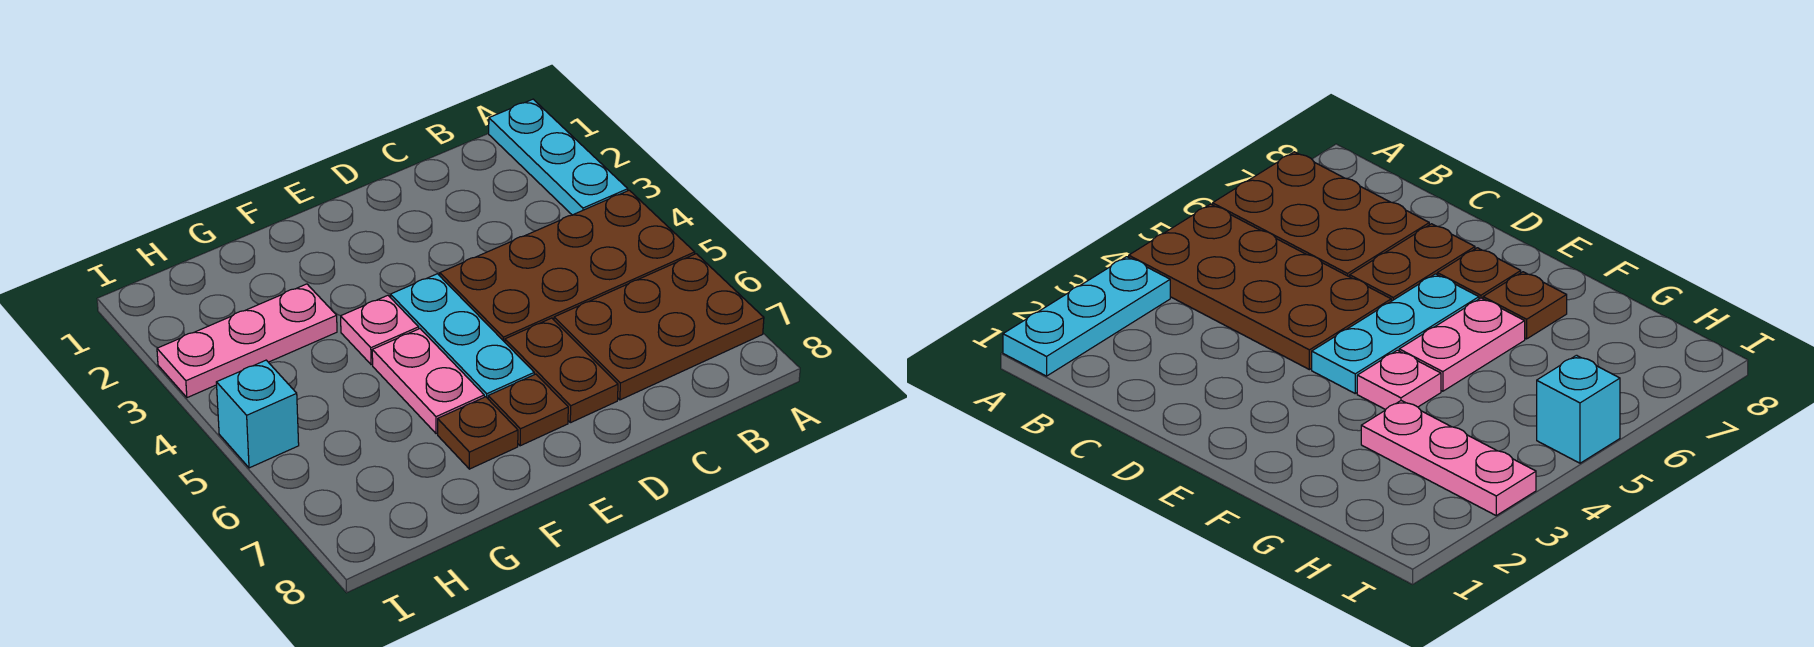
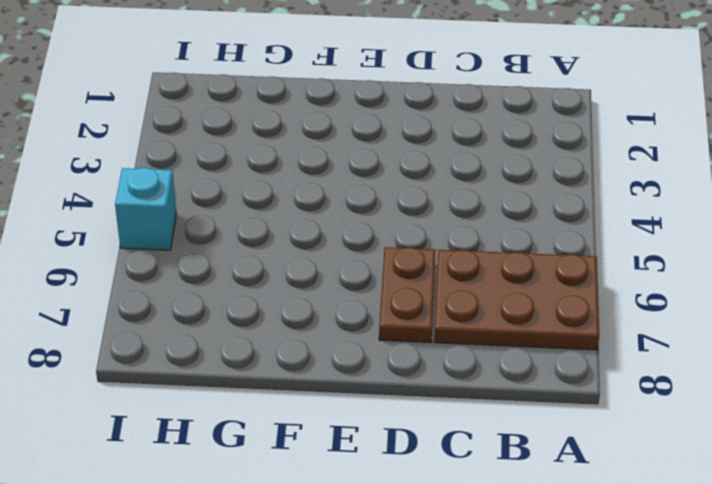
none -> cyan 1x3 plate [489,99,628,215]
none -> brown 2x4 plate [440,190,695,342]

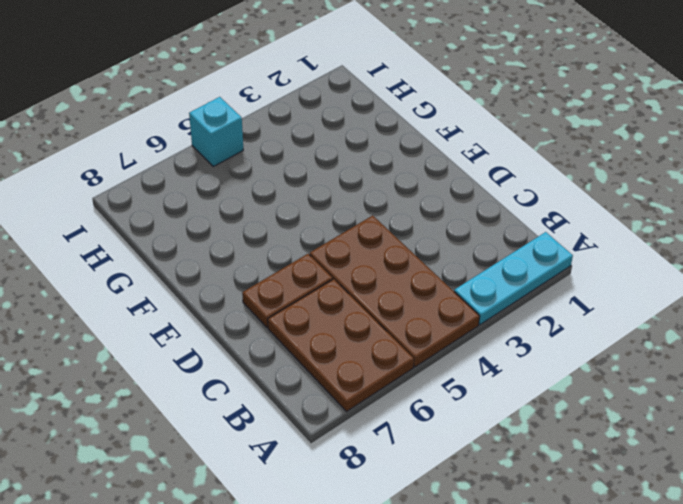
none -> cyan 1x3 plate [390,274,534,398]
none -> brown 1x1 plate [488,374,568,446]

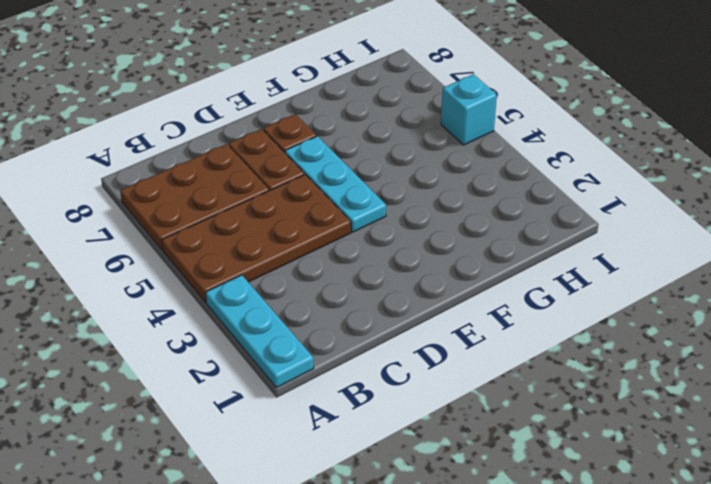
none -> pink 1x1 plate [341,295,419,365]
none -> pink 1x2 plate [372,329,484,434]

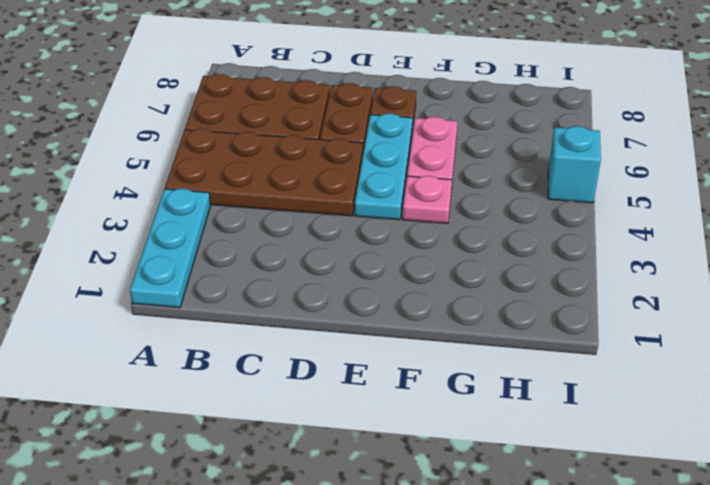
none -> brown 1x1 plate [438,397,518,469]
none -> pink 1x3 plate [157,284,337,398]

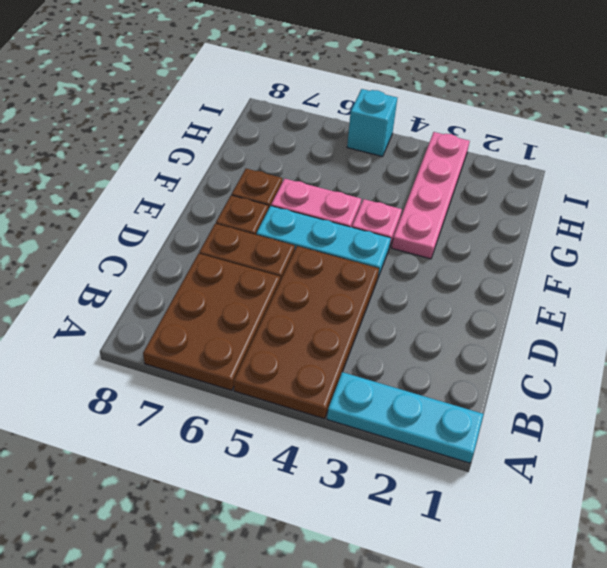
pink 1x4 plate [392,132,470,259] -> pink 1x3 plate [157,284,337,398]

